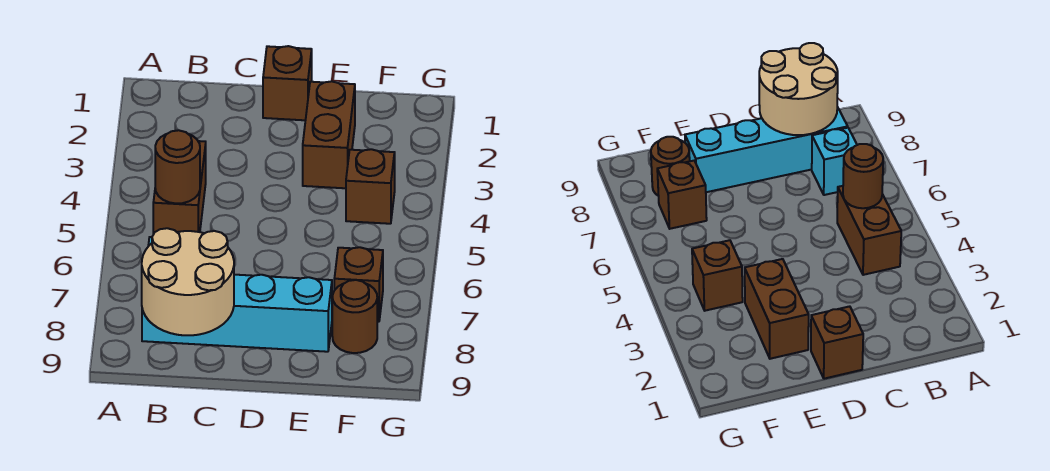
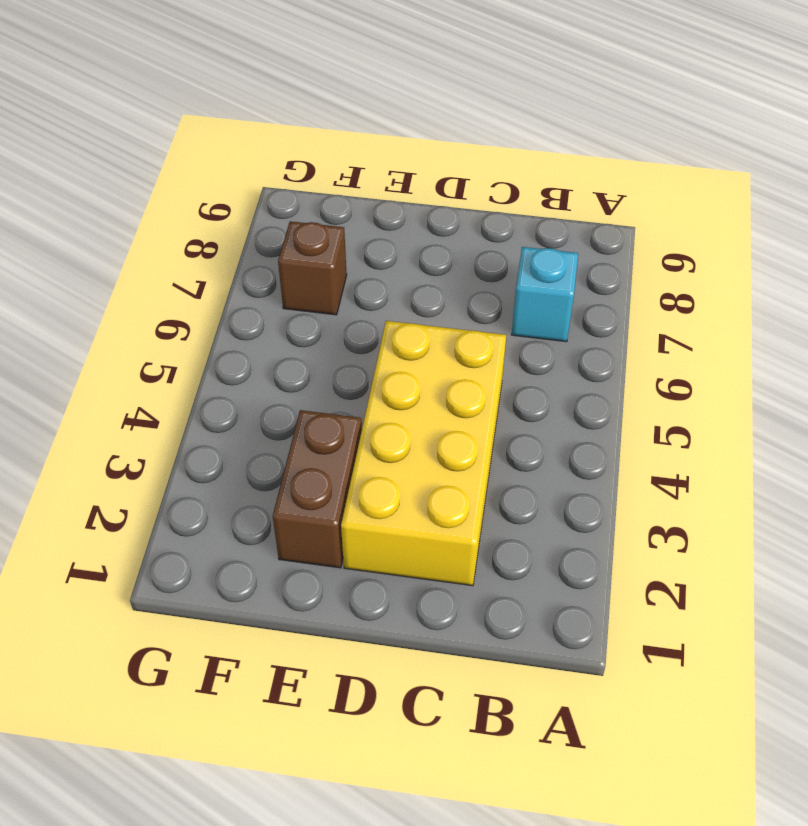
yellow 2x4 brick [341,321,506,586] -> none
none -> brown 1x2 brick [153,141,206,234]
none -> cyan 1x4 brick [142,275,332,352]

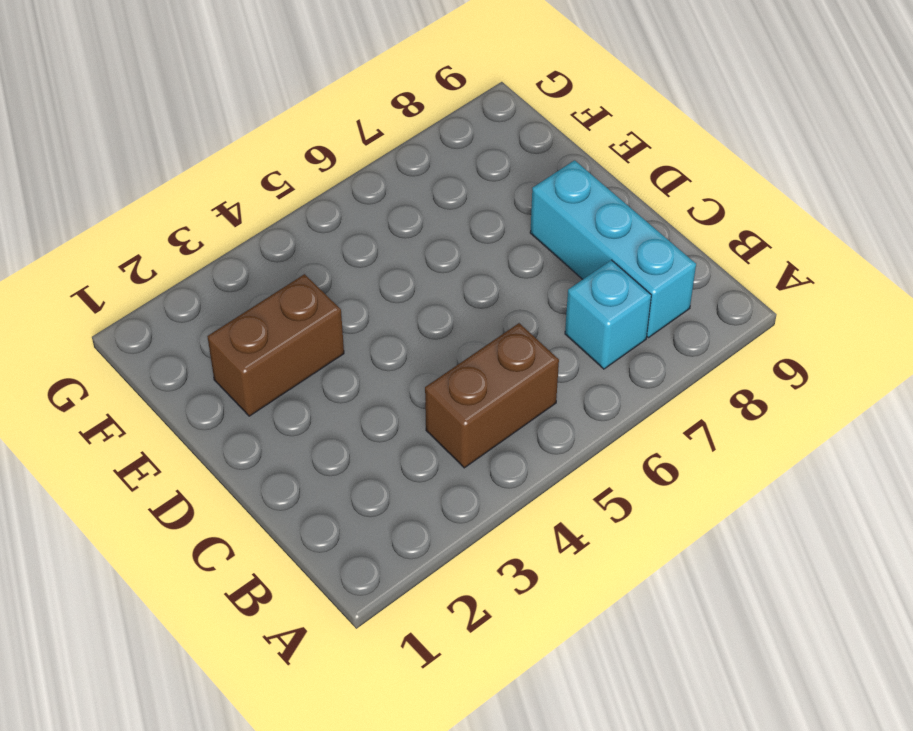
cyan 1x3 brick [530,160,696,338] -> cyan 1x4 brick [142,275,332,352]
none -> brown 1x1 brick [263,46,312,120]
none -> brown 1x1 brick [346,149,395,224]

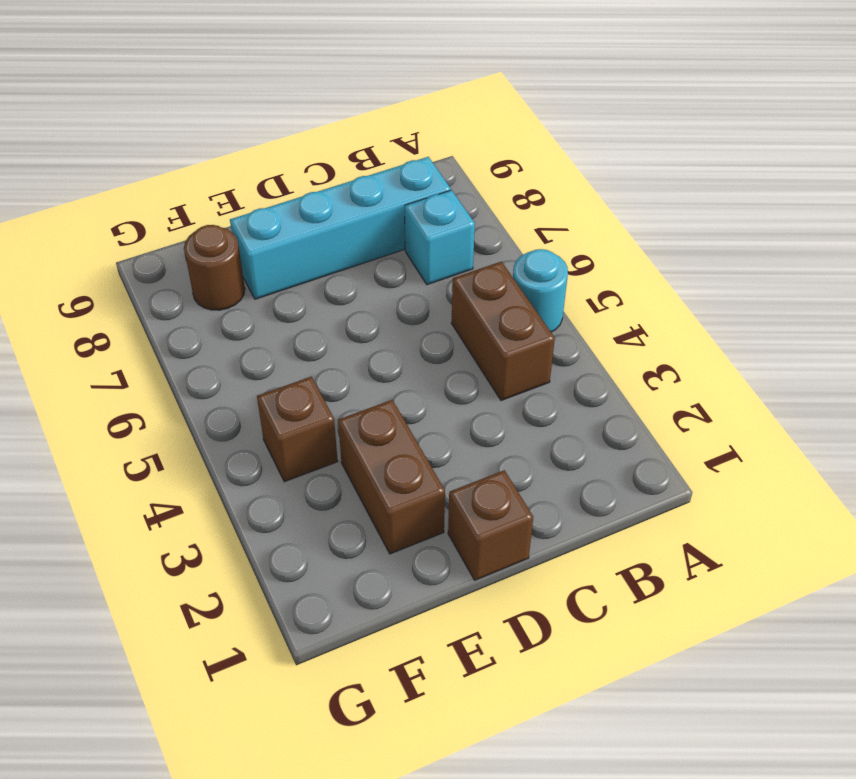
cyan 1x1 round brick [513,249,568,332] -> none
none -> brown 1x1 brick [334,247,383,322]
none -> brown 1x1 round brick [155,130,200,204]

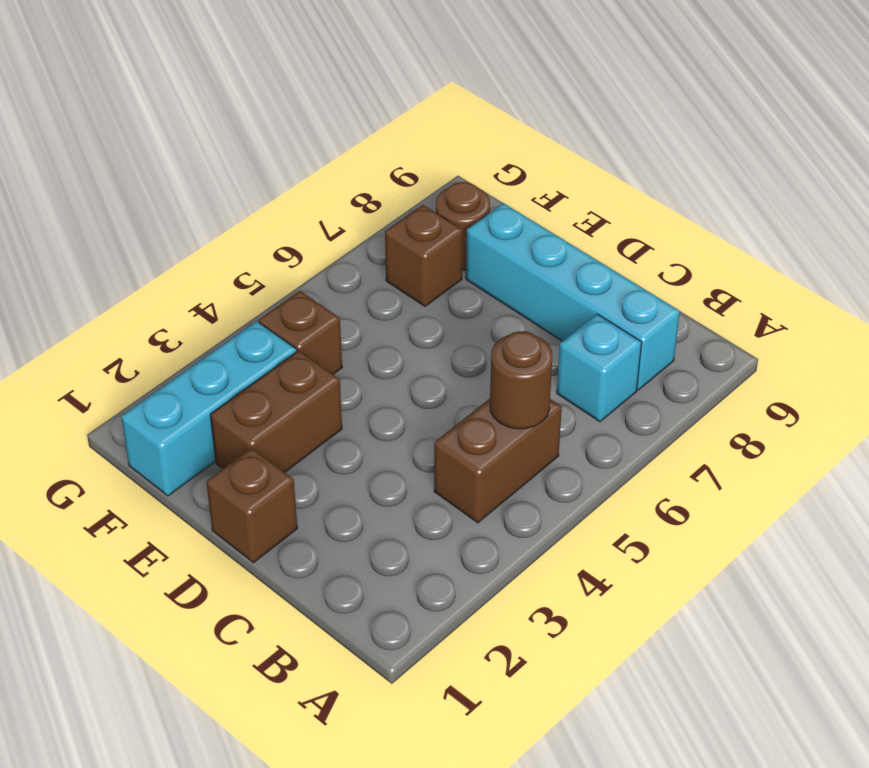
cyan 1x3 brick [121,321,297,496] -> none
none -> tan 2x2 round brick [142,228,234,335]

